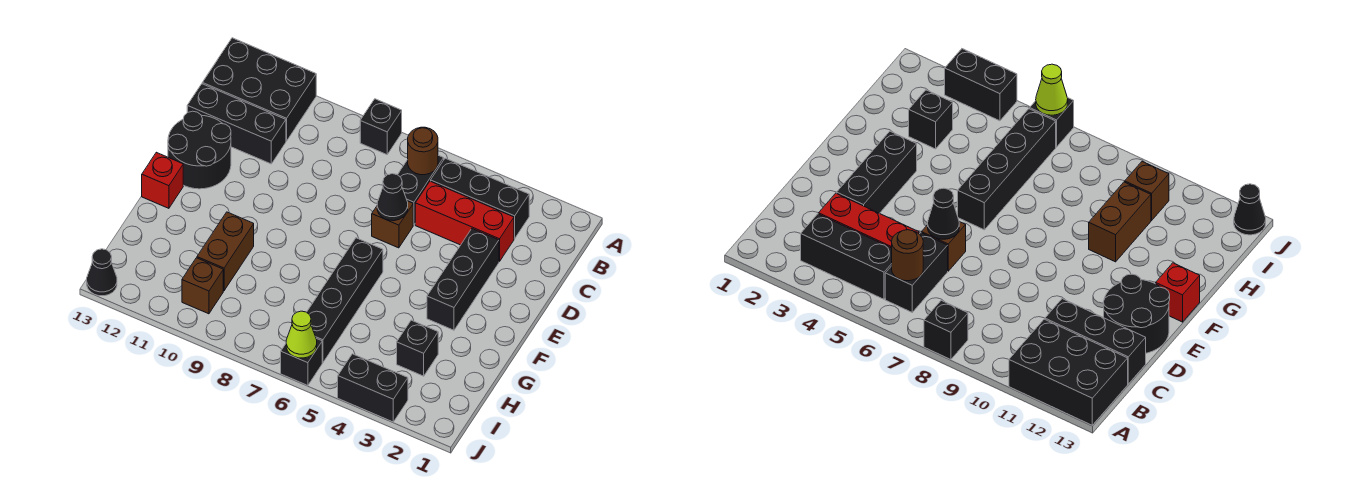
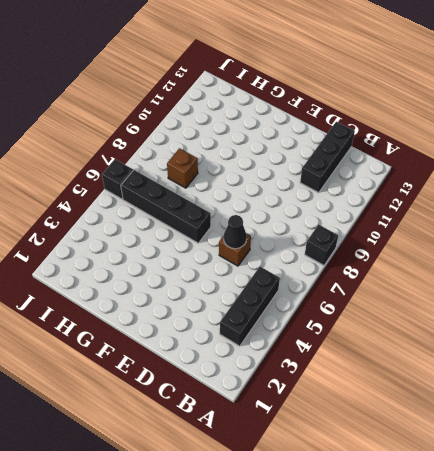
brown 1x1 brick [167,148,198,188] -> brown 1x1 brick moved to [182,258,223,314]
none -> black 2x3 brick [202,38,316,141]
none -> black 1x2 brick [398,155,444,225]
none -> red 1x3 brick [415,181,514,262]

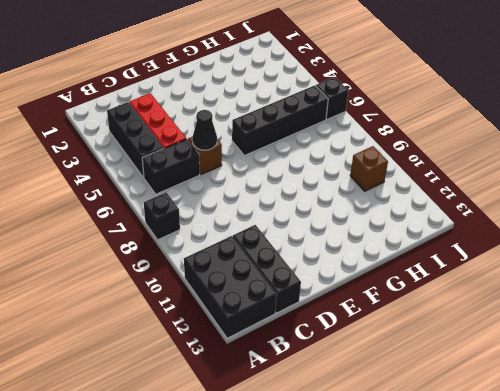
none -> black 1x3 brick [427,229,499,330]
none -> black 2x2 round brick [168,111,231,189]
none -> red 1x1 brick [142,152,183,208]

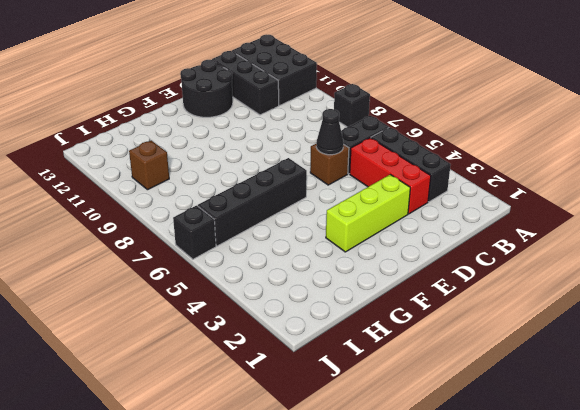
lime 1x3 brick [326,175,410,252] -> black 1x3 brick [427,229,499,330]
none -> red 1x1 brick [142,152,183,208]
none -> brown 1x2 brick [197,212,254,291]
none -> black 1x1 brick [397,320,438,376]

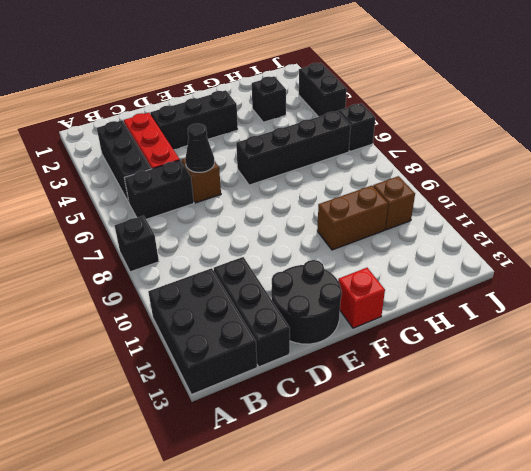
none -> black 1x1 cone [87,249,117,296]
none -> brown 1x1 round brick [408,127,438,175]
none -> lime 1x1 cone [286,311,317,358]

